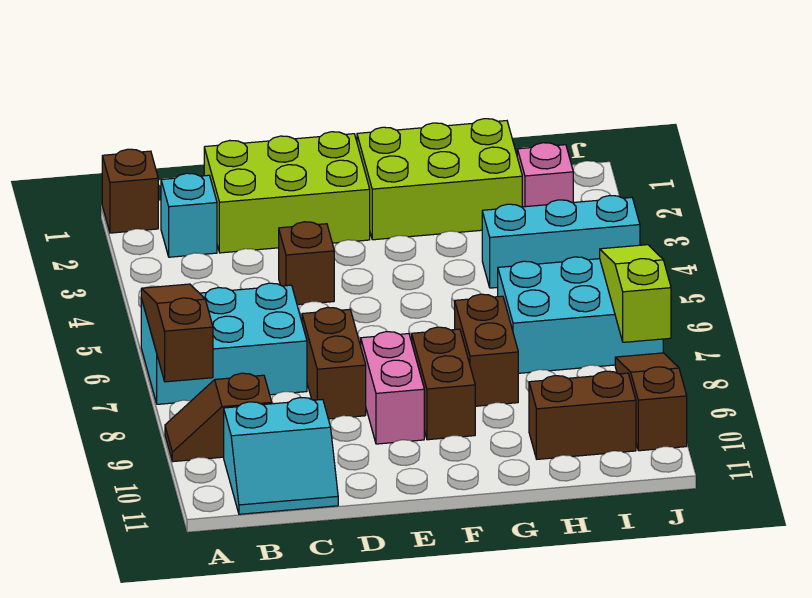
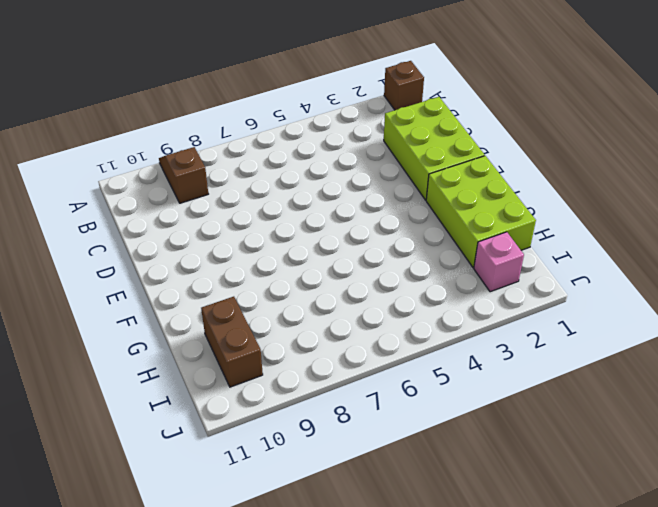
none -> cyan 2x3 brick [141,283,307,404]
none -> cyan 1x1 brick [161,173,217,257]
none -> cyan 2x2 slope [224,398,338,514]

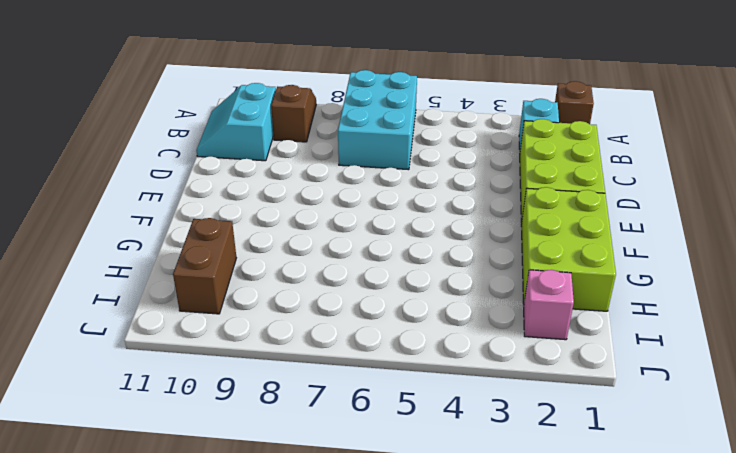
none -> brown 1x1 brick [279,222,334,305]
none -> brown 1x2 brick [302,307,366,419]
none -> pink 1x2 brick [361,332,424,444]

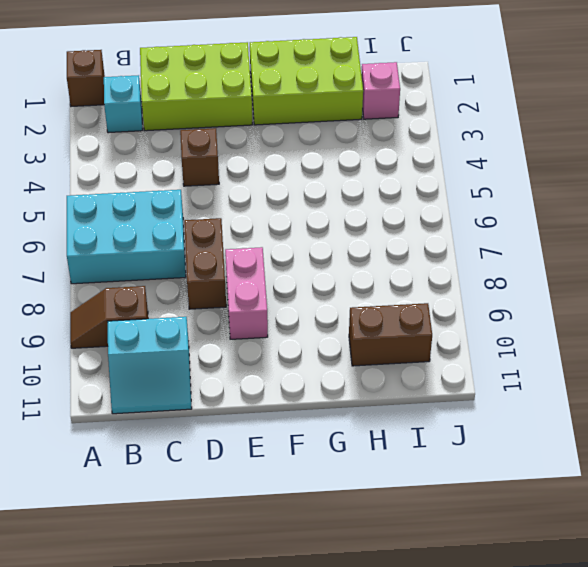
none -> brown 1x2 brick [412,327,475,440]
none -> brown 1x2 brick [455,294,518,406]
none -> cyan 1x3 brick [482,196,640,288]

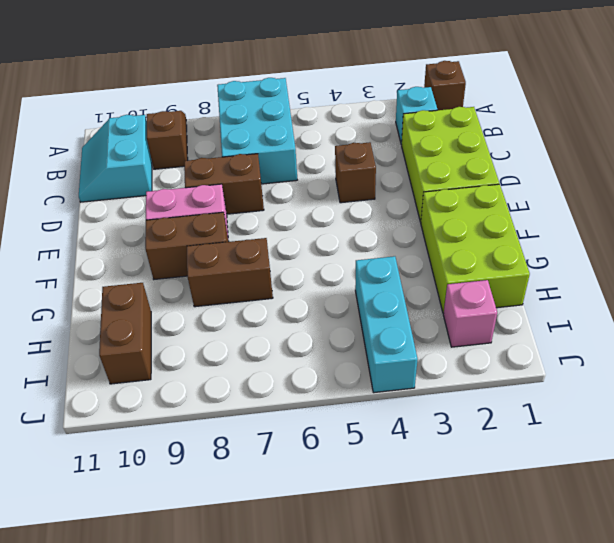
none -> cyan 2x3 brick [498,257,663,373]
none -> brown 1x3 slope [615,353,687,451]
none -> brown 1x3 slope [141,284,213,382]

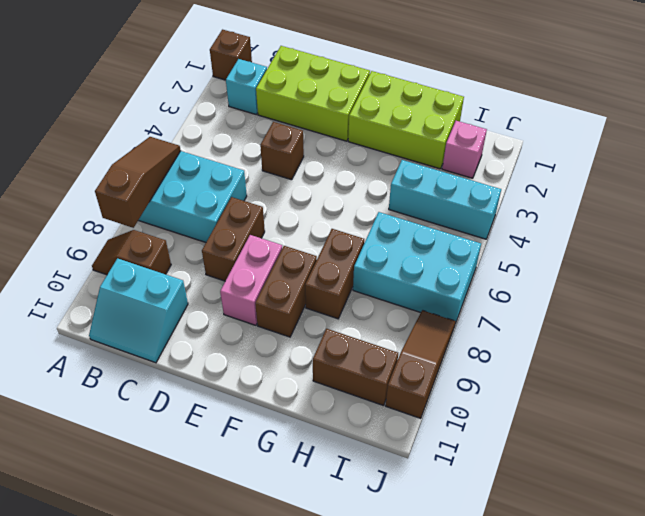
none -> lime 1x3 slope [600,245,671,342]

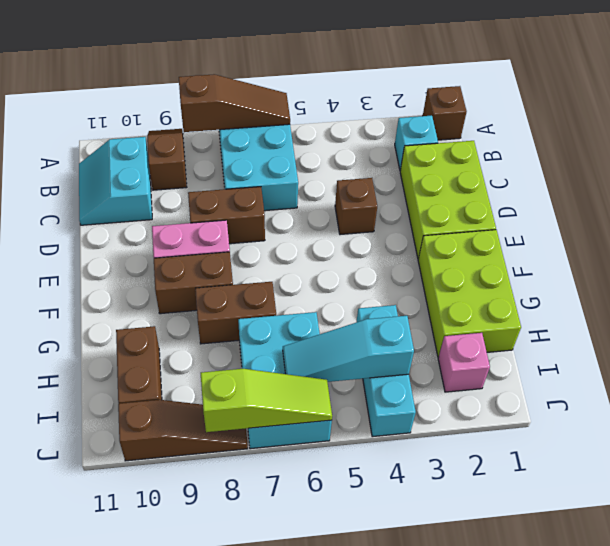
cyan 1x3 slope [283,316,414,382] -> none

